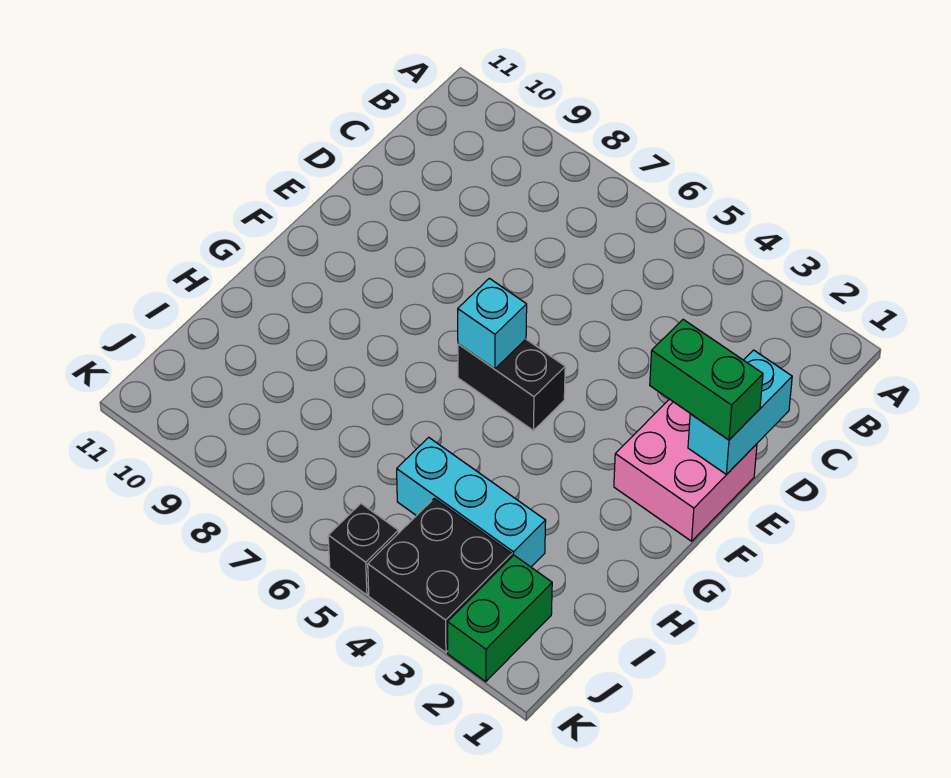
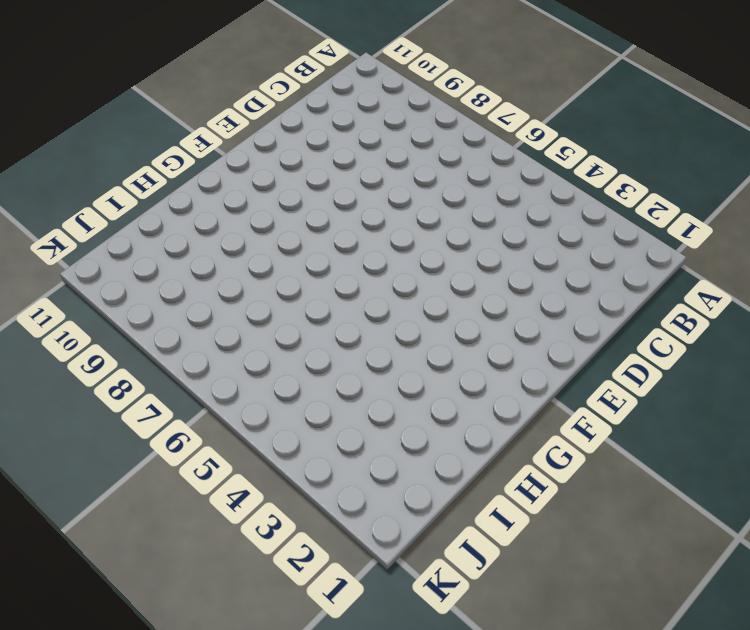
none -> pink 2x2 brick [614,399,757,541]
none -> black 1x2 brick [458,339,565,430]

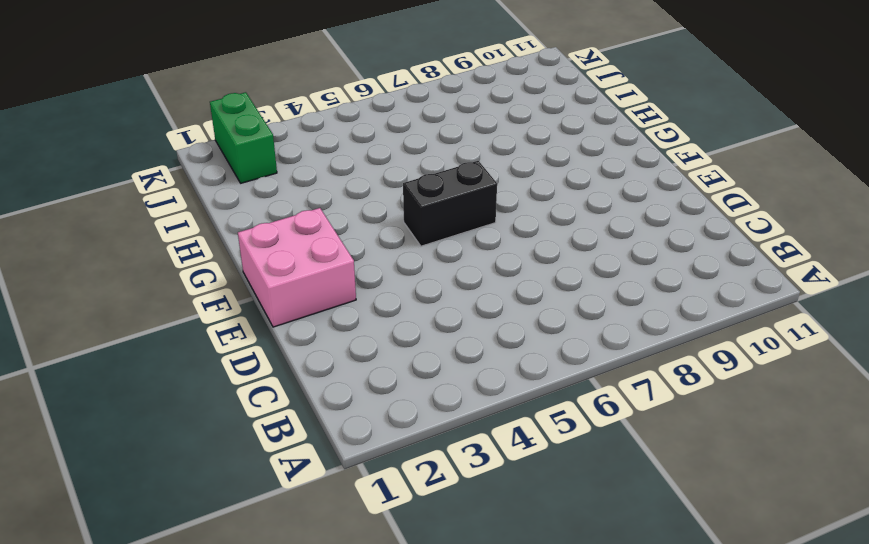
none -> cyan 1x3 brick [397,437,546,567]
none -> black 2x2 brick [368,498,512,652]

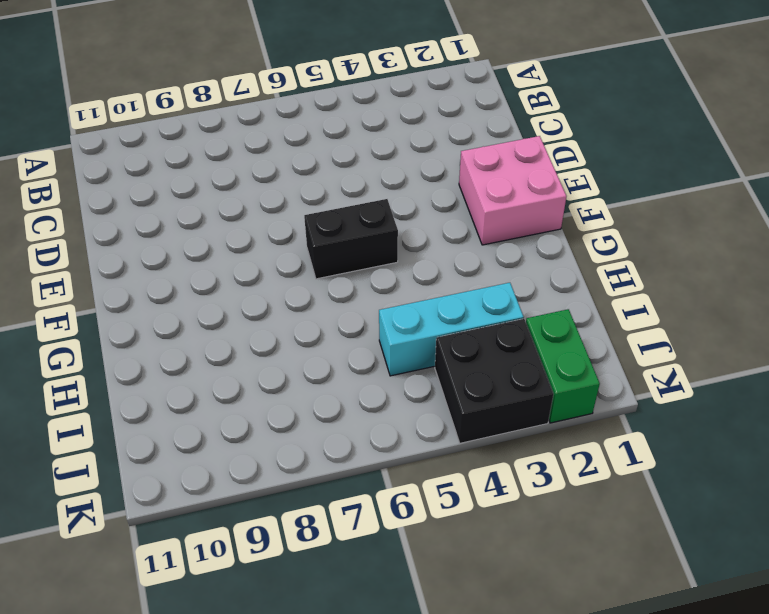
none -> black 1x1 brick [328,504,398,595]
none -> cyan 1x2 brick [688,350,792,475]

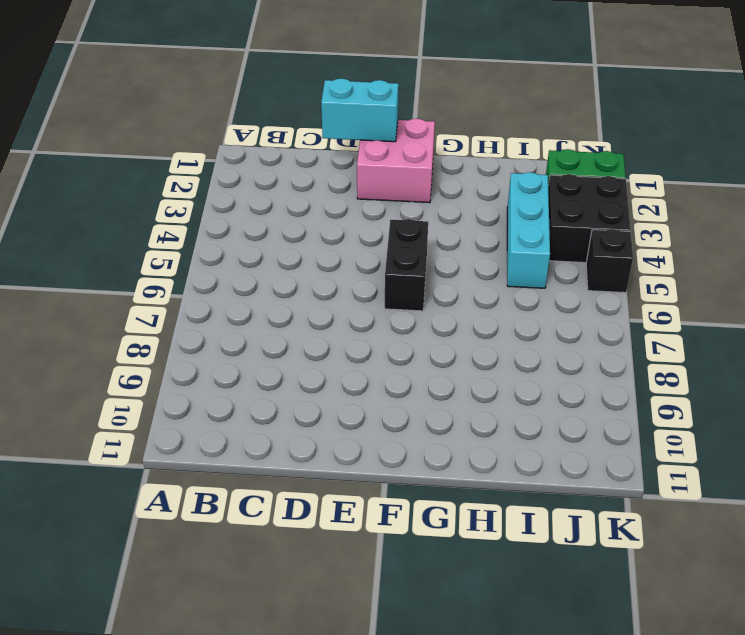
none -> cyan 1x1 brick [458,278,527,369]
none -> green 1x2 brick [650,319,763,440]

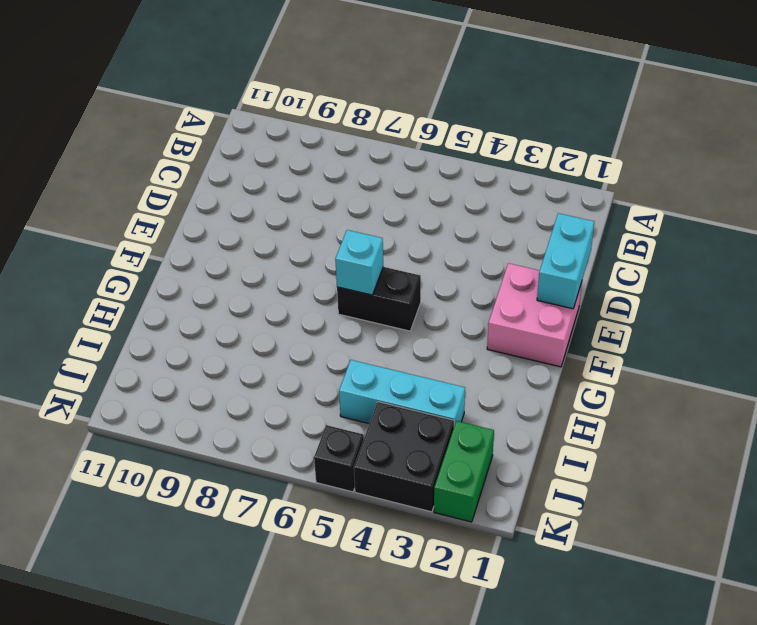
none -> green 1x2 brick [650,319,763,440]

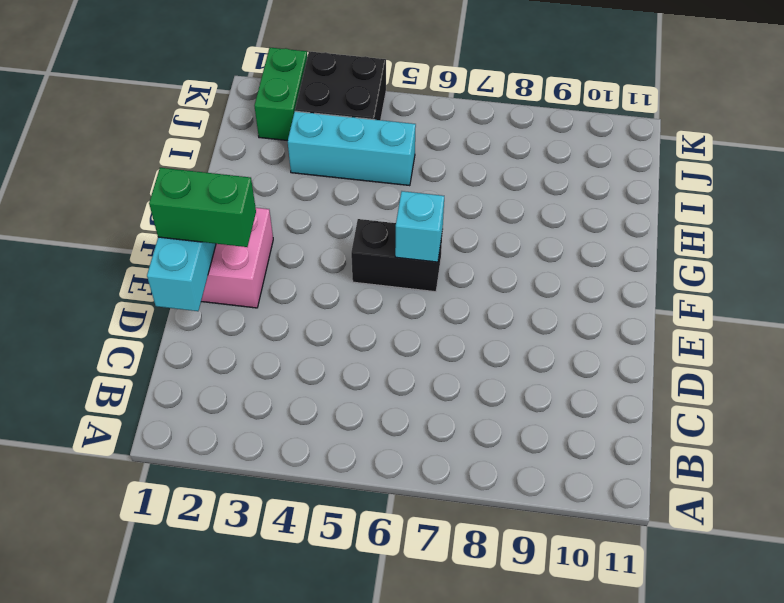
none -> black 1x1 brick [328,504,398,595]

